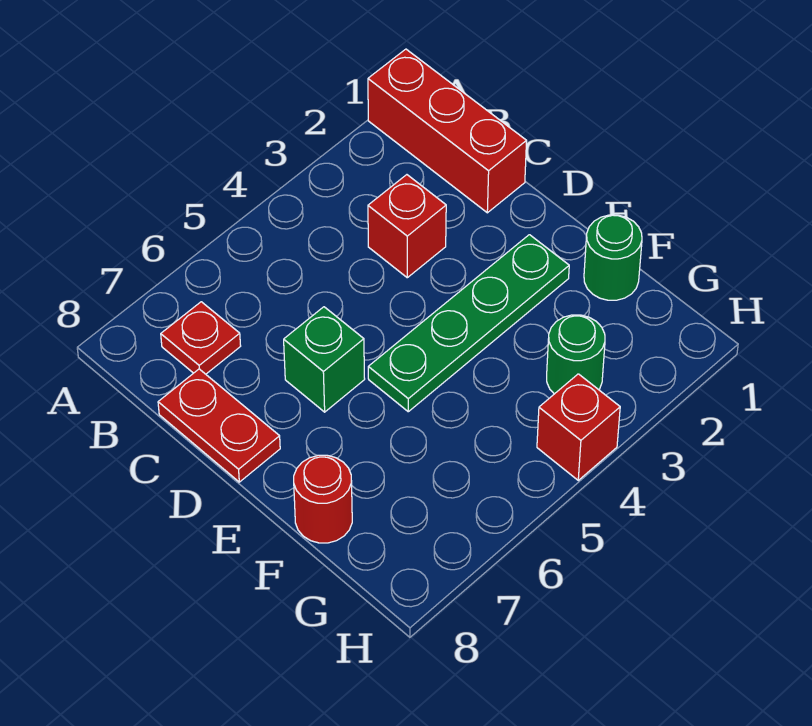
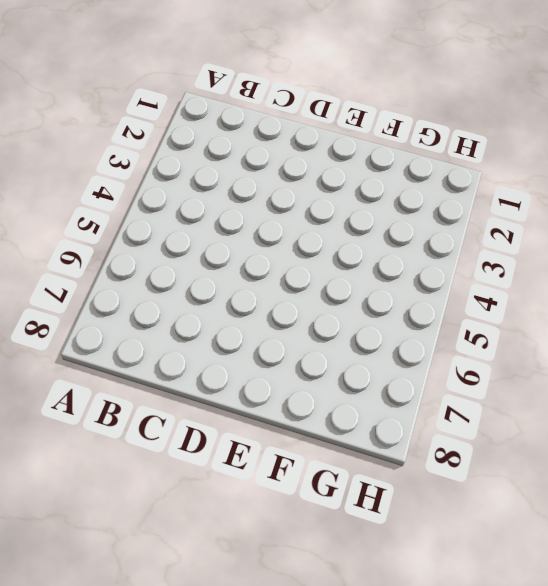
none -> red 1x3 brick [368,49,527,213]
none -> red 1x1 plate [161,302,241,374]

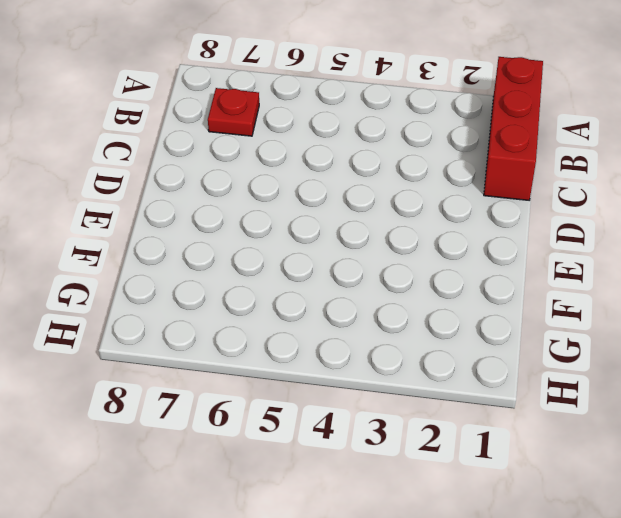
none -> red 1x1 brick [368,175,446,278]
none -> red 1x2 plate [158,369,280,482]

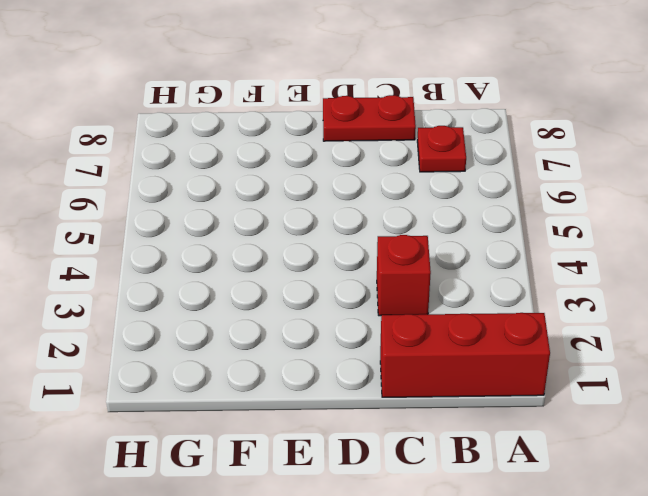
none -> green 1x1 brick [284,307,365,412]
none -> green 1x4 plate [368,235,569,412]

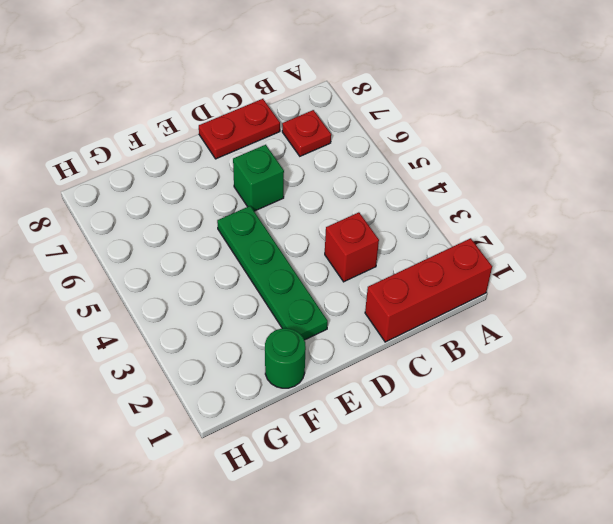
none -> red 1x1 round brick [294,455,352,543]
none -> green 1x1 round brick [547,315,605,394]

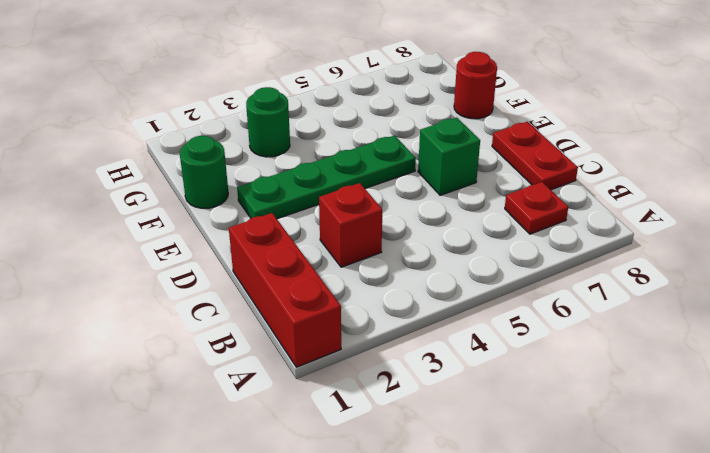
none -> red 1x1 brick [537,374,620,480]

